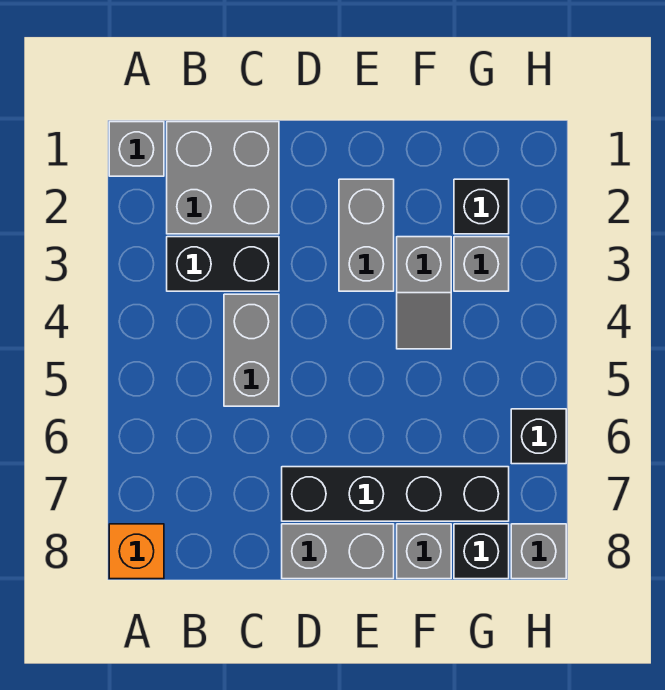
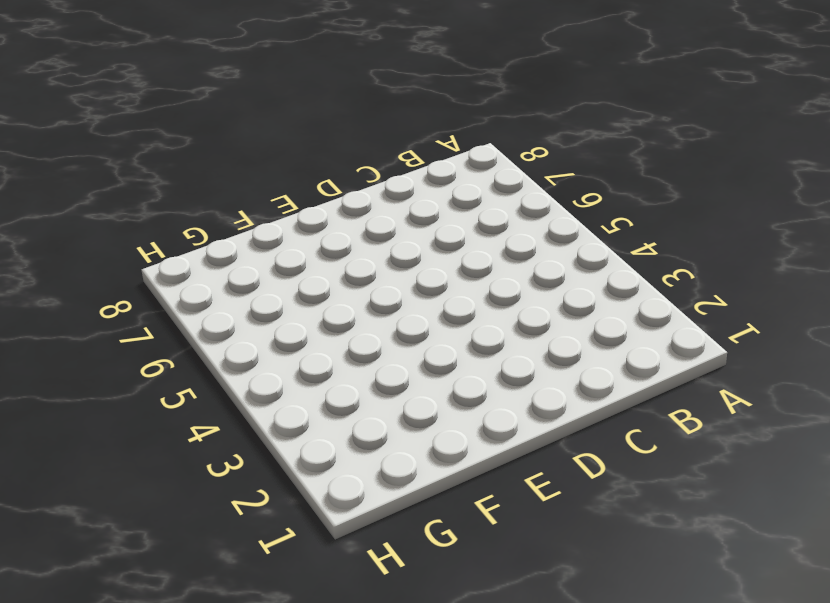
none -> grey 1x1 brick [109,122,164,176]
none -> orange 1x1 brick [109,524,164,579]
none -> grey 2x2 brick [167,122,279,234]

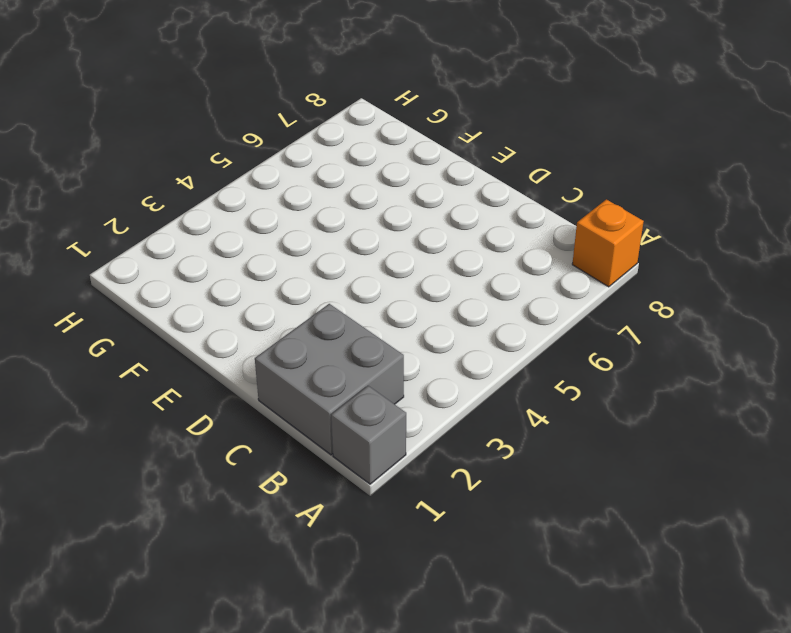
none -> black 1x2 brick [167,237,279,291]
none -> grey 1x2 brick [224,294,279,406]
none -> black 1x4 brick [282,467,509,521]

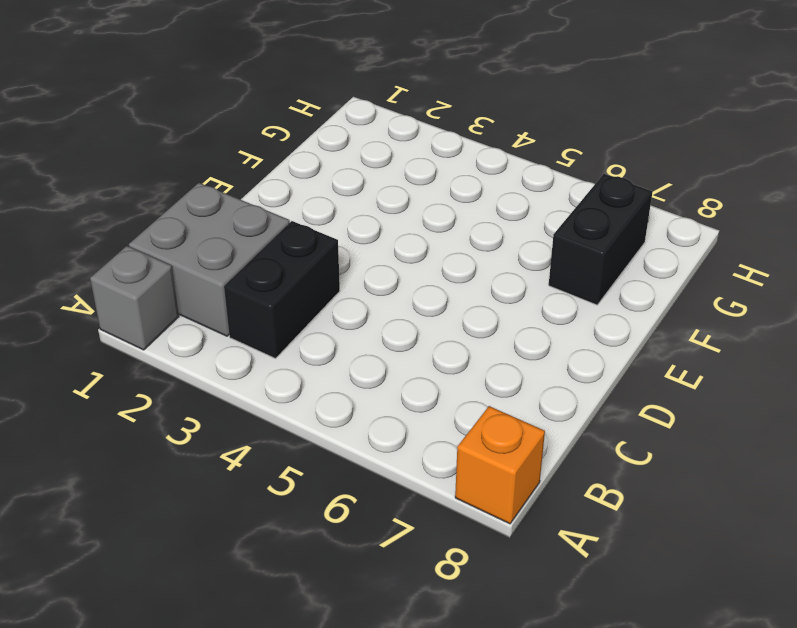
black 1x2 brick [549,174,652,305] -> black 1x4 brick [282,467,509,521]
none -> grey 1x2 brick [224,294,279,406]
none -> grey 1x2 brick [282,524,394,579]
none -> grey 1x2 brick [339,179,394,291]

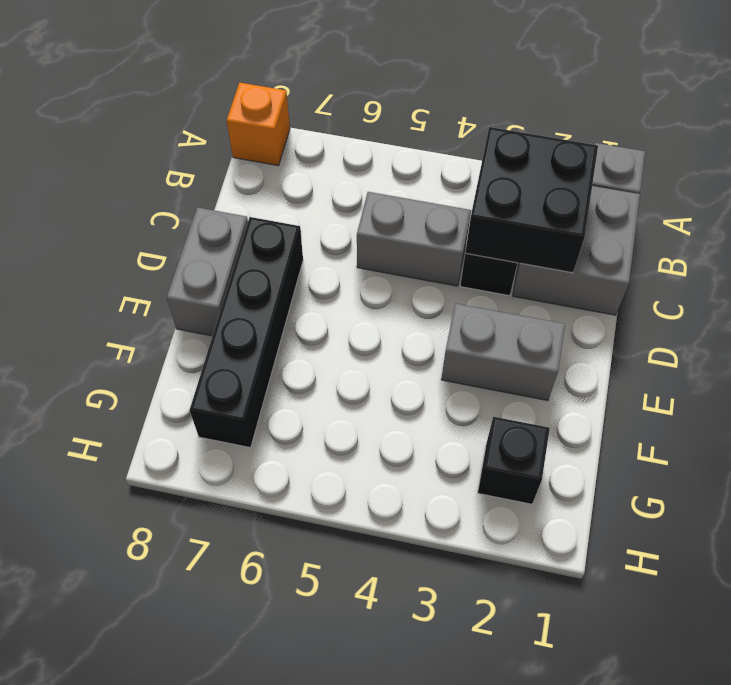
black 2x2 brick [465,127,598,273] -> none
none -> grey 1x2 slope [397,237,451,349]
none -> grey 1x1 brick [397,524,451,579]
none -> grey 1x1 brick [454,237,509,291]

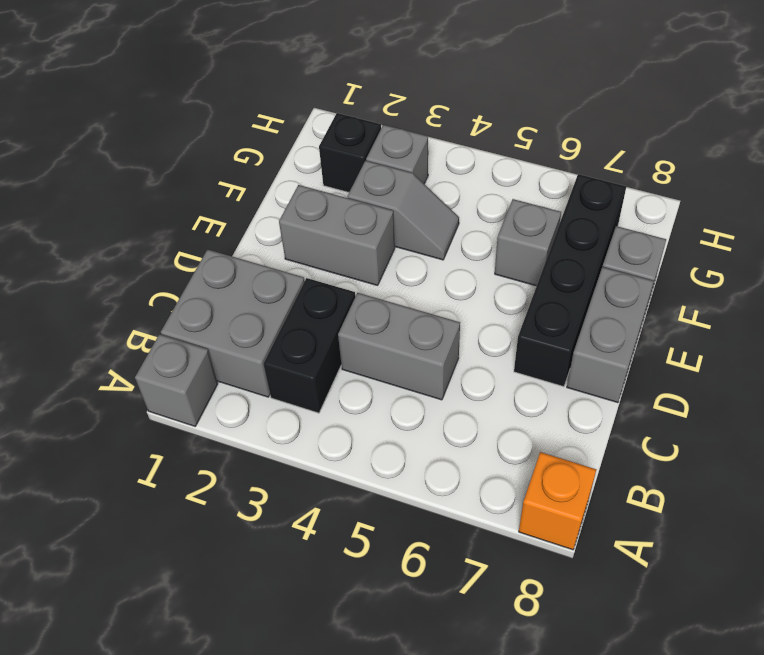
grey 1x1 brick [495,199,561,286] -> grey 1x1 brick moved to [511,524,566,579]
none -> black 1x1 brick [454,524,509,579]
none -> black 1x1 brick [511,409,566,464]

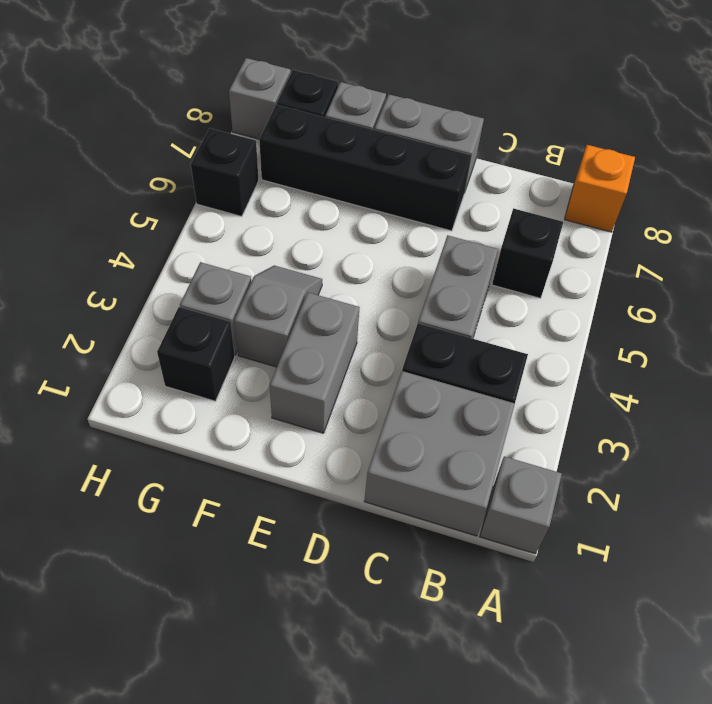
black 1x1 brick [492,208,563,298] -> none

